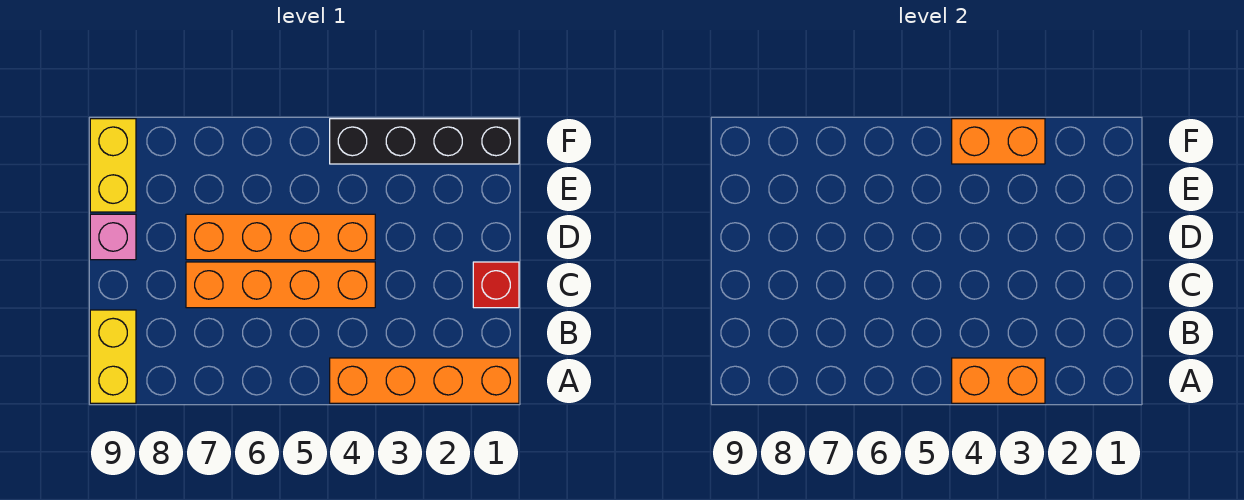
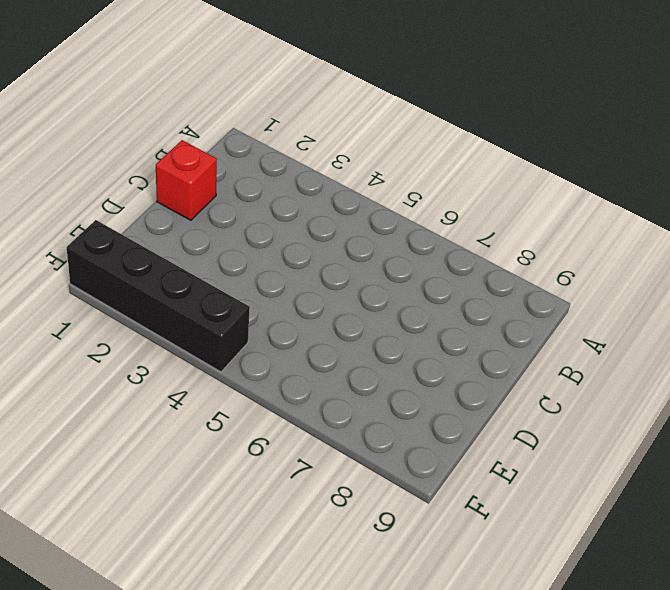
none -> orange 1x4 brick [330,358,519,403]
none -> yellow 1x2 brick [90,310,136,403]

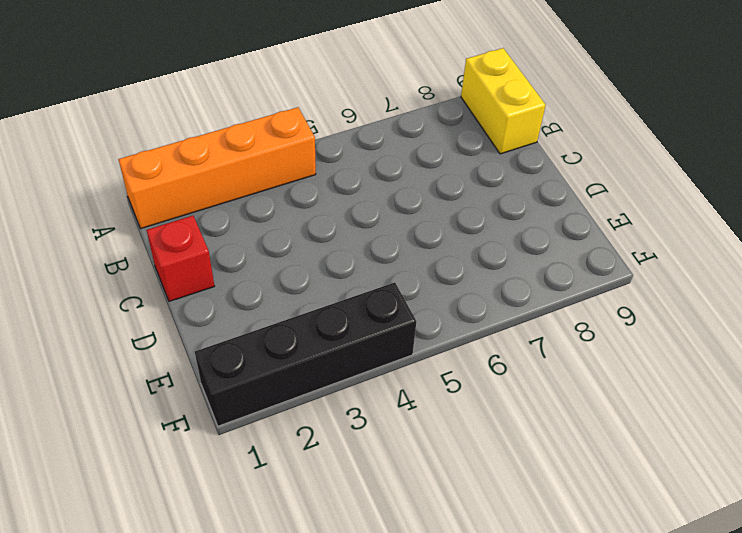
none -> orange 1x4 brick [186,262,375,308]
none -> orange 1x4 brick [186,214,375,260]

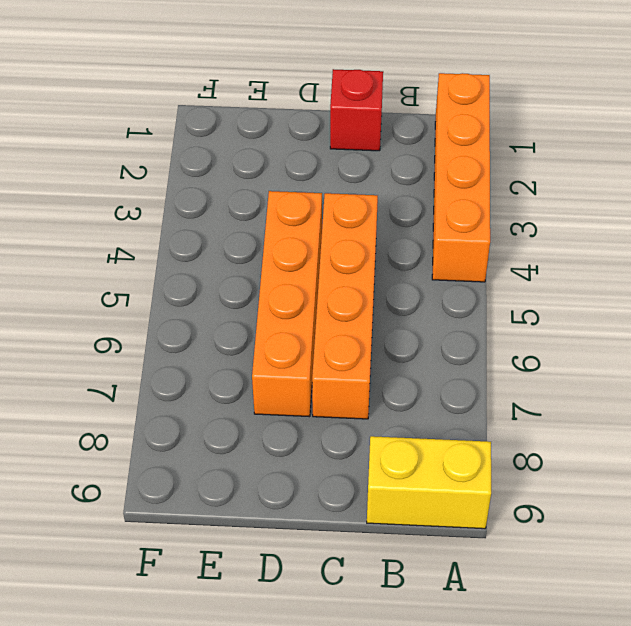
none -> pink 1x1 brick [90,214,136,260]
none -> yellow 1x2 brick [90,119,136,212]

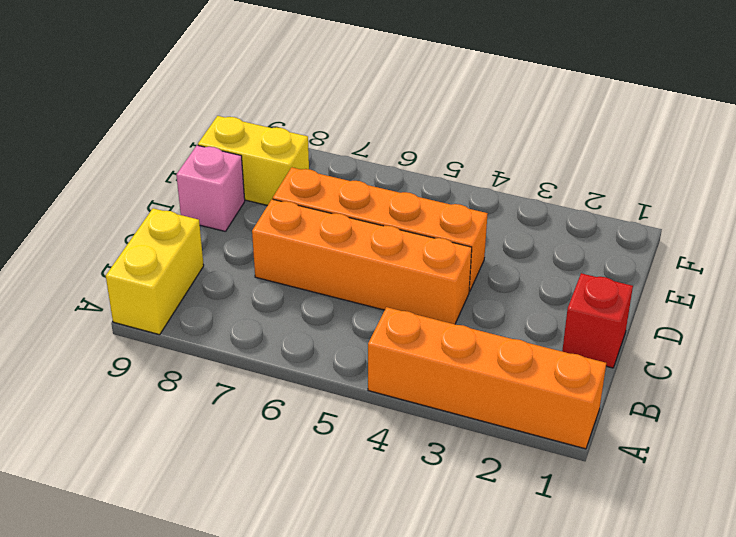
yellow 1x2 brick [198,116,309,206] -> yellow 1x2 brick turned to [90,119,136,212]
none -> black 1x4 brick [330,119,519,164]
none -> orange 1x2 brick [952,358,1045,403]

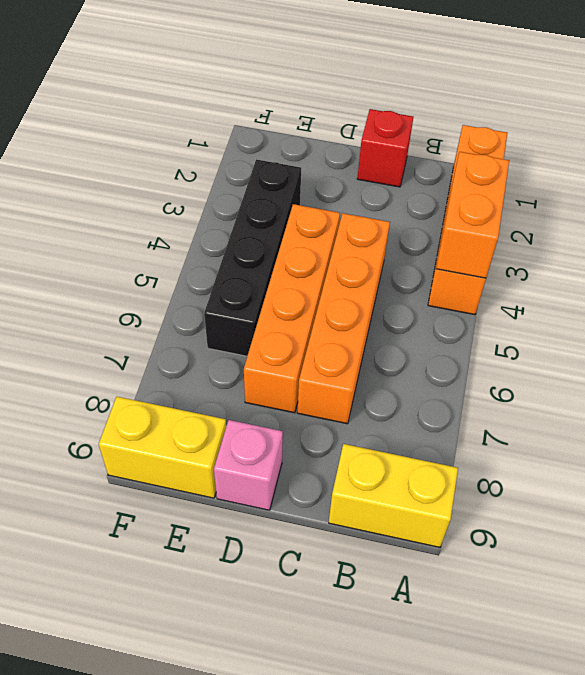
black 1x4 brick [204,159,301,356] -> black 1x4 brick moved to [330,119,519,164]
none -> orange 1x2 brick [952,119,1045,164]

